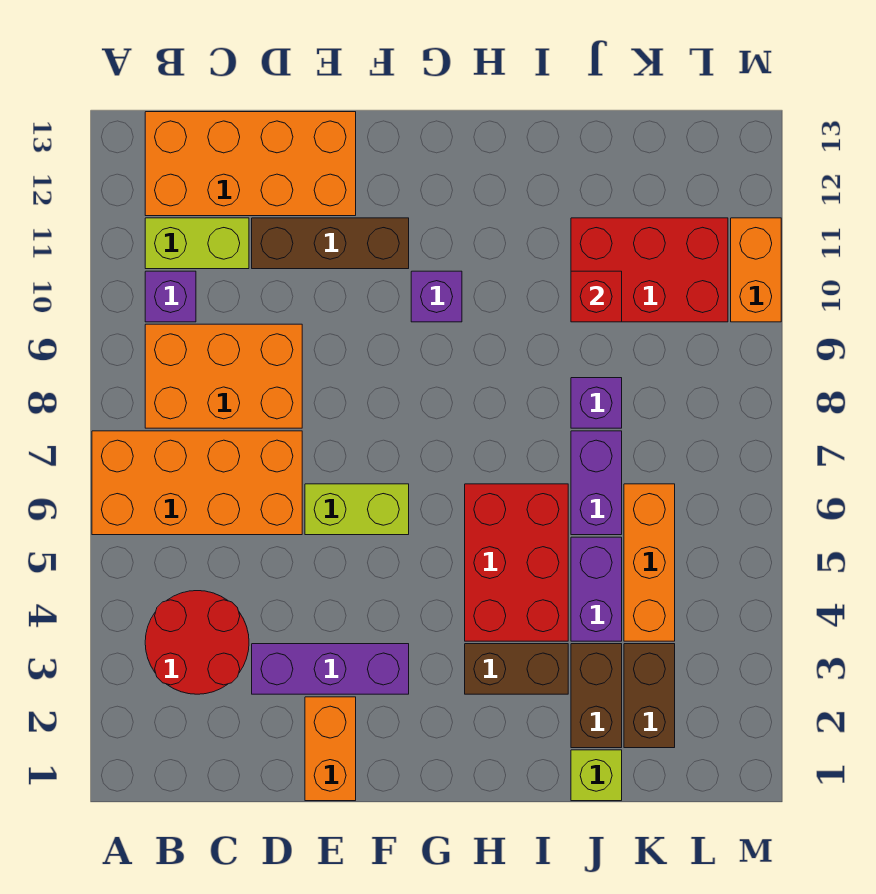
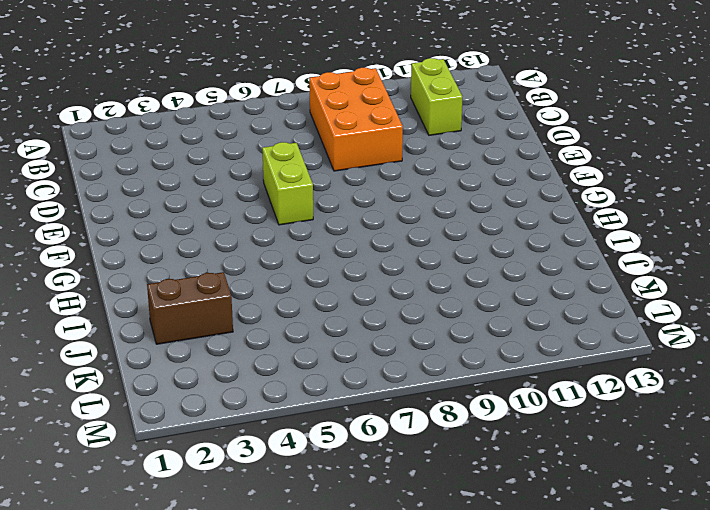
none -> orange 2x4 brick [92,431,302,535]
none -> red 2x2 round brick [145,591,249,694]
none -> purple 1x1 brick [145,271,196,322]

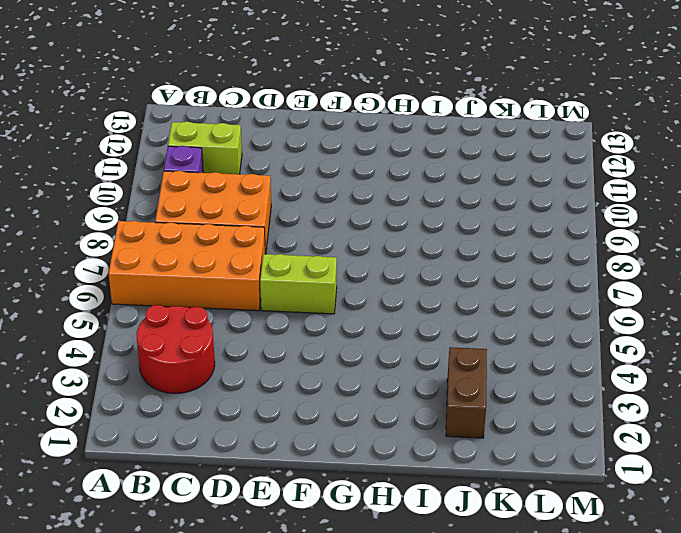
none -> orange 2x4 brick [145,112,356,216]
none -> purple 1x3 brick [252,644,409,694]
none -> brown 1x3 brick [252,218,409,269]

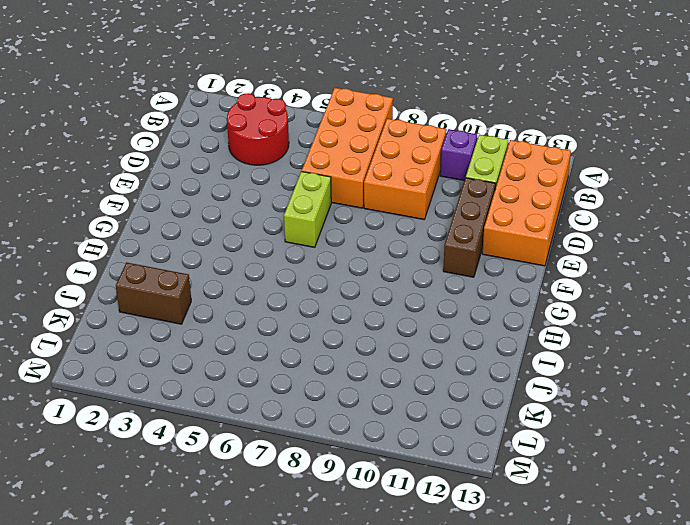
none -> purple 1x3 brick [252,644,409,694]
none -> orange 1x2 brick [305,697,356,801]
none -> purple 1x1 brick [411,271,462,322]

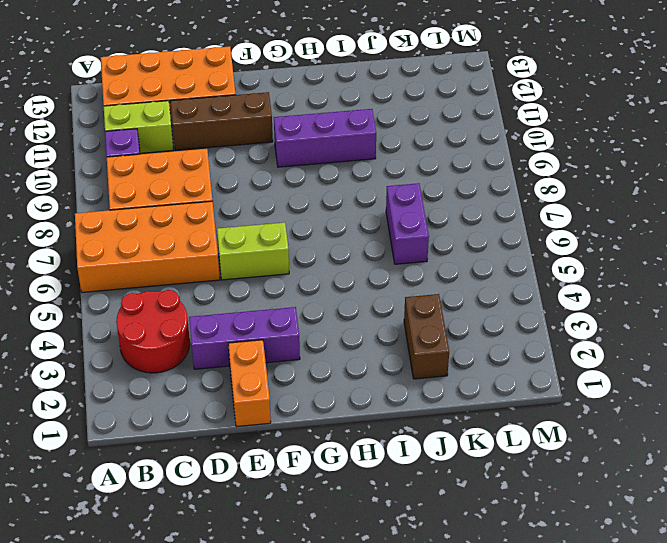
purple 1x3 brick [274,109,376,167] -> purple 1x1 brick [411,271,462,322]
none -> brown 1x2 brick [465,644,568,694]
none -> red 2x3 brick [465,484,568,641]
none -> lime 1x1 brick [571,750,622,801]

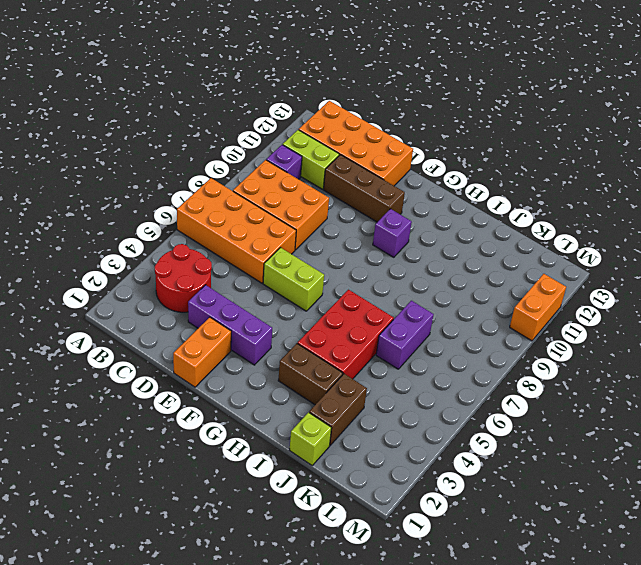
none -> purple 1x2 brick [571,537,622,641]
none -> purple 1x1 brick [571,378,622,428]
none -> red 2x3 brick [571,218,728,322]

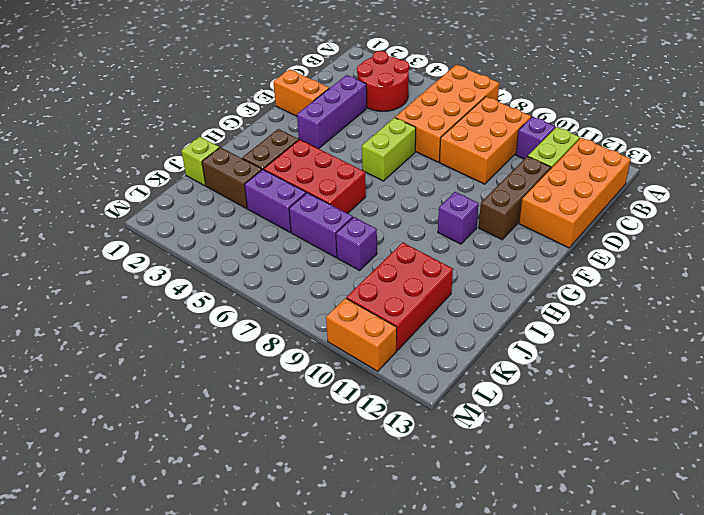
none -> brown 1x2 brick [624,644,675,748]
none -> orange 1x3 brick [624,484,675,641]
none -> red 1x1 brick [571,271,622,322]

